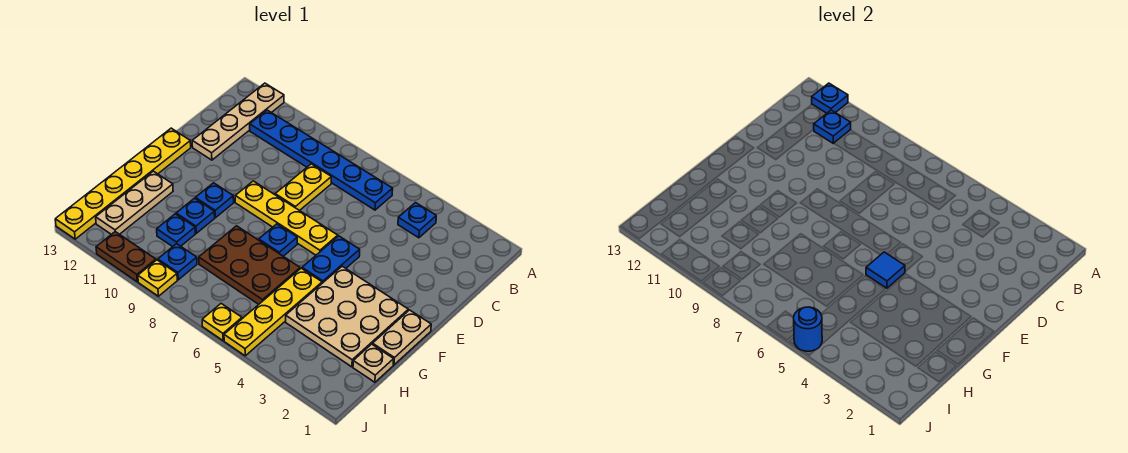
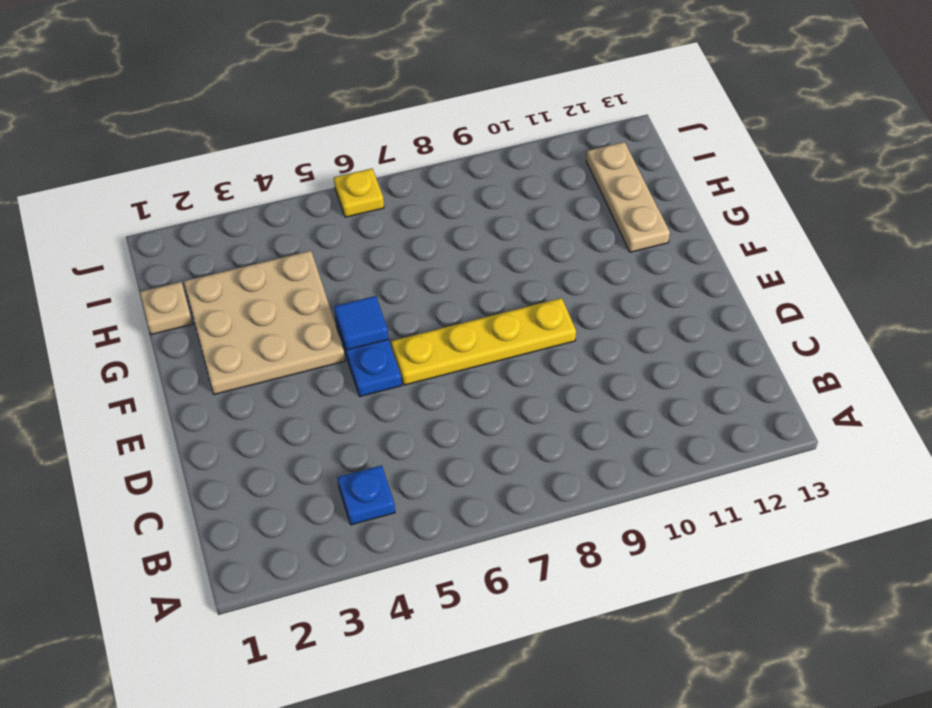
none -> tan 1x4 plate [192,83,284,160]
none -> blue 1x6 plate [250,110,393,210]
none -> yellow 1x2 plate [275,164,331,211]

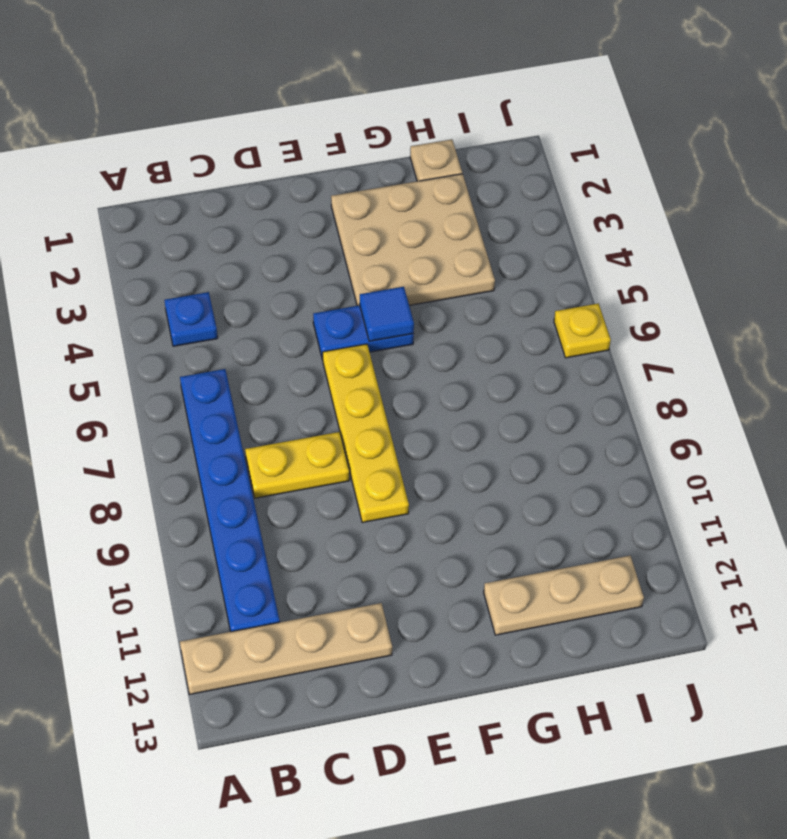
none -> yellow 1x6 plate [55,128,191,239]
none -> tan 1x2 plate [373,310,431,365]
none -> blue 1x1 plate [259,224,297,256]

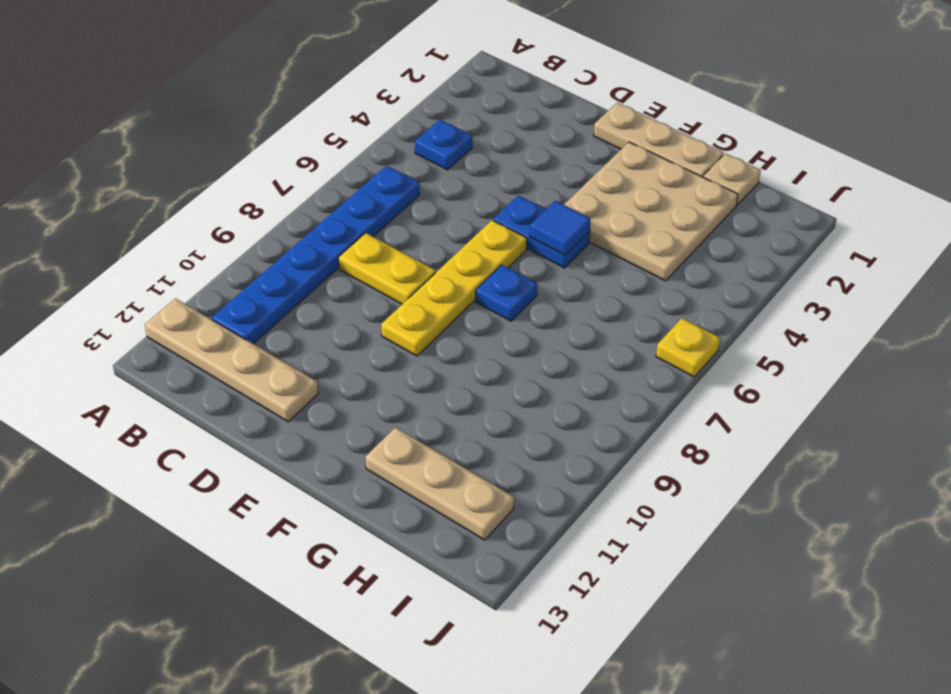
tan 1x3 plate [594,103,723,177] -> tan 1x2 plate [373,310,431,365]
none -> yellow 1x6 plate [55,128,191,239]
none -> blue 1x1 plate [195,183,234,218]
none -> yellow 1x4 plate [224,268,322,356]

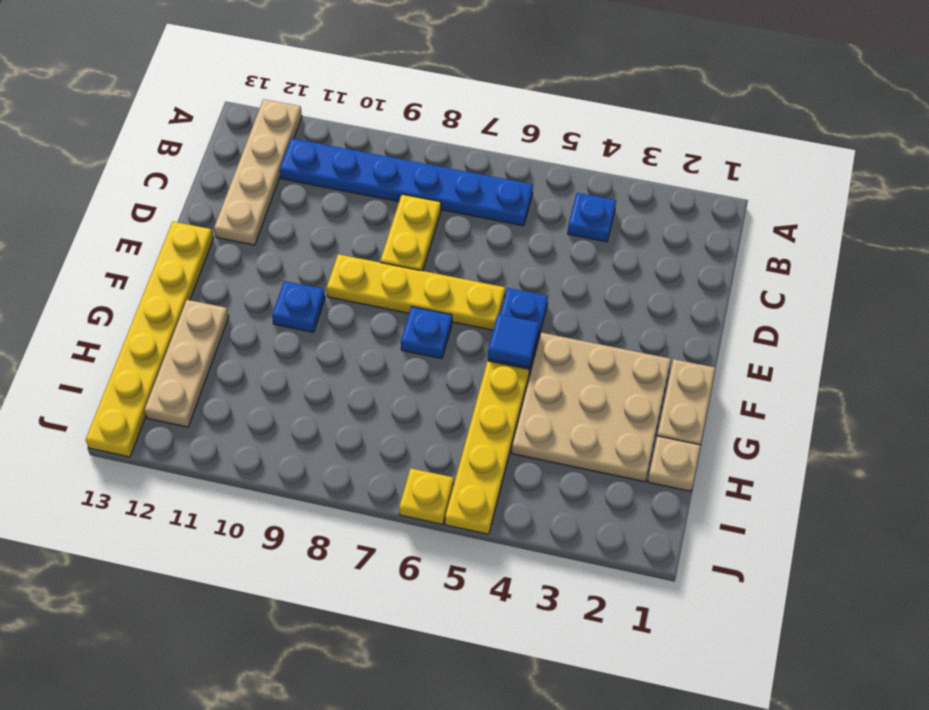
none -> brown 2x3 plate [199,226,300,304]
none -> blue 1x1 plate [176,198,215,233]
none -> blue 1x1 plate [157,214,195,247]

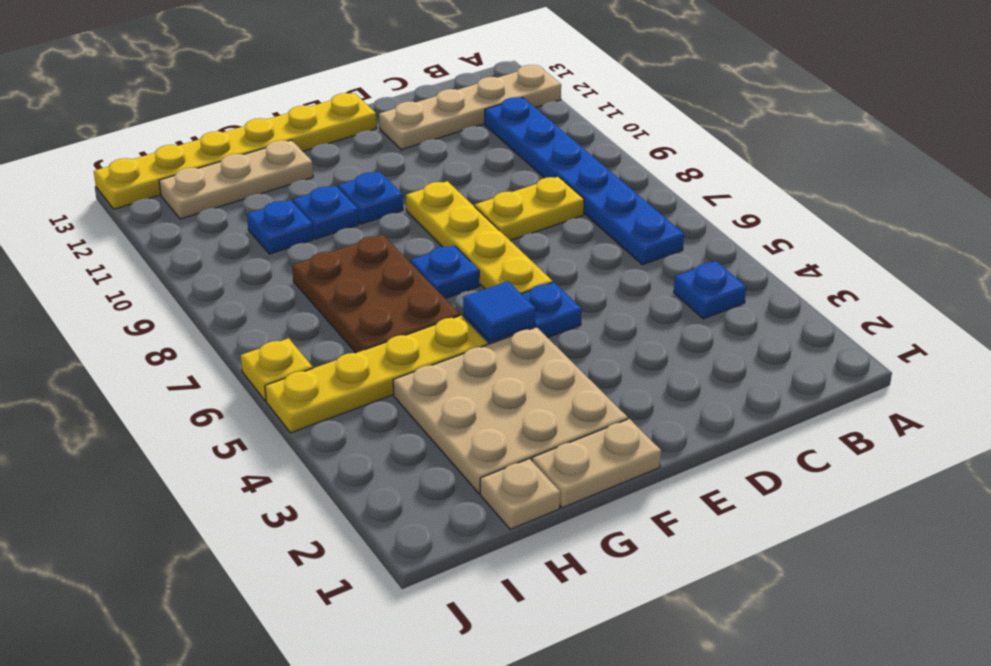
none -> blue 1x1 plate [158,244,197,280]
none -> yellow 1x1 plate [138,260,177,296]
none -> brown 1x2 plate [96,232,156,282]

